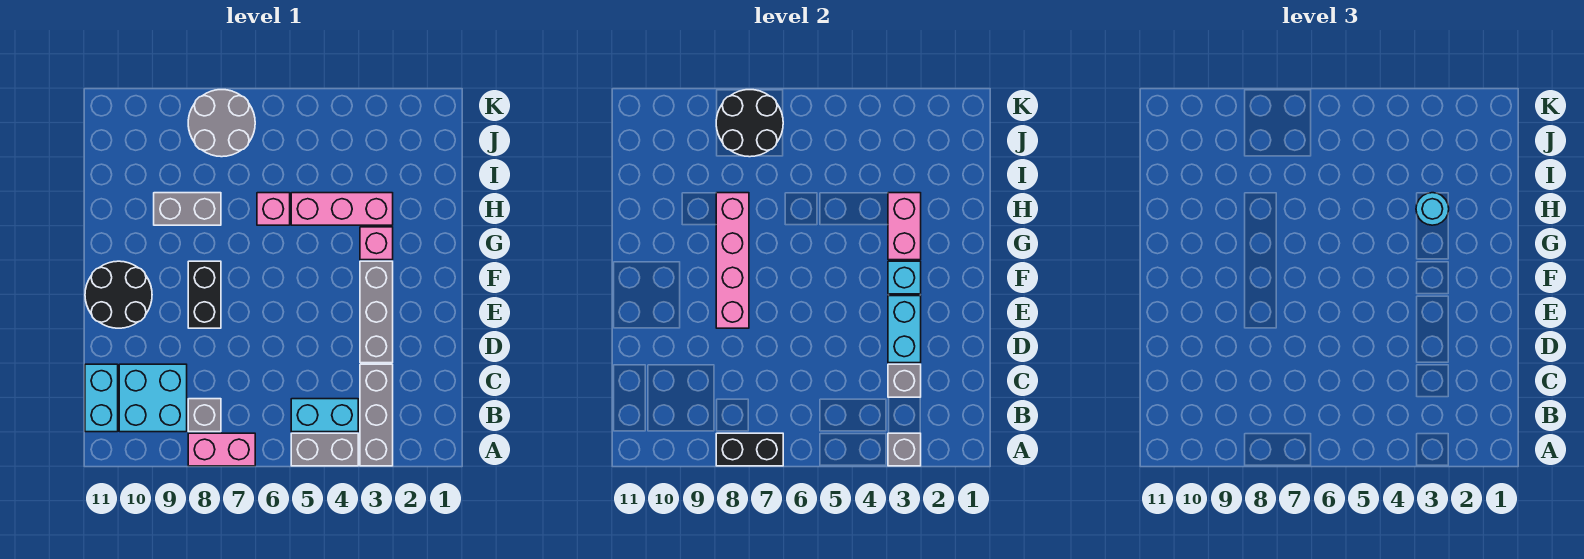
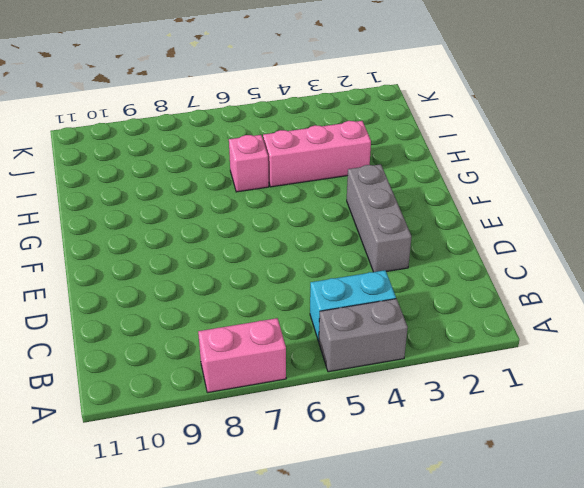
none -> grey 1x3 brick [360,364,393,466]
none -> grey 1x1 brick [188,399,221,432]
none -> cyan 2x2 brick [119,364,187,432]

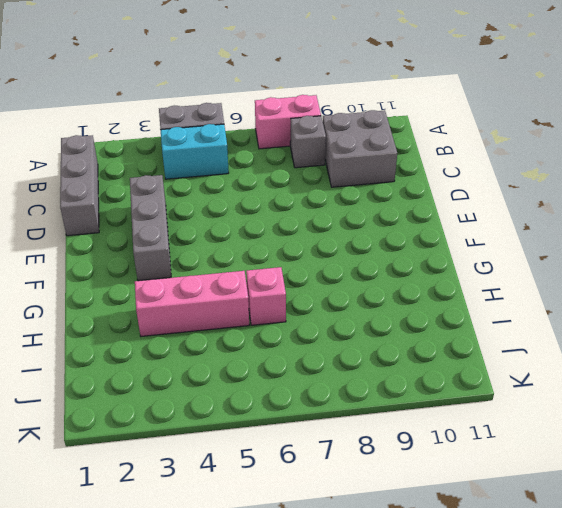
grey 1x3 brick [60,135,99,236] -> grey 1x3 brick moved to [360,364,393,466]
grey 2x2 brick [323,110,397,187] -> cyan 2x2 brick [119,364,187,432]
none -> cyan 1x2 brick [85,364,118,432]
none -> black 1x2 brick [188,261,221,328]
none -> black 2x2 round brick [85,261,152,328]

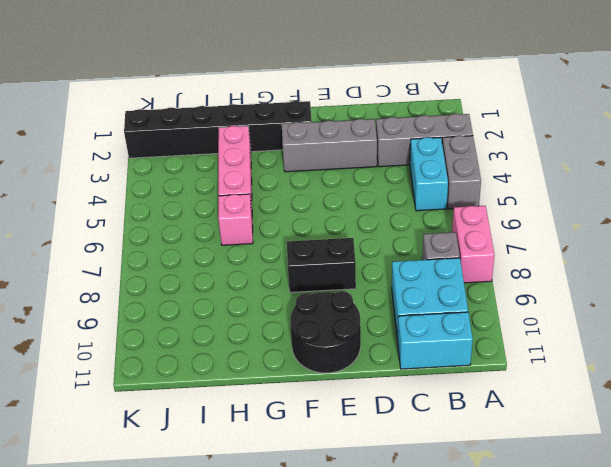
black 1x6 brick [124,101,312,158] -> none
none -> pink 1x1 brick [360,227,393,260]
none -> grey 1x2 brick [154,193,221,225]
none -> grey 2x2 round brick [188,90,255,157]

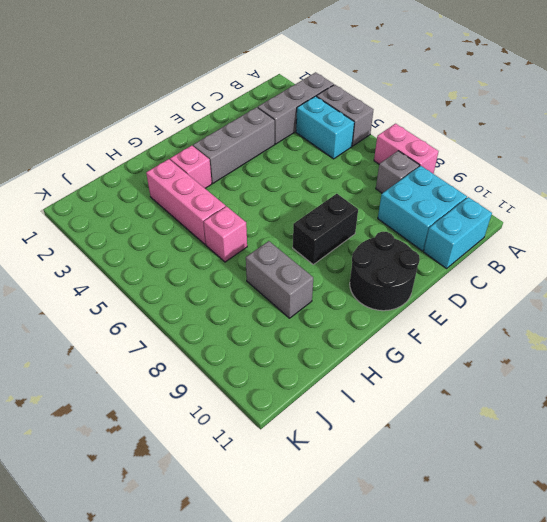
none -> grey 2x2 round brick [188,90,255,157]
none -> grey 1x1 brick [888,433,921,466]
none -> black 1x2 brick [716,433,783,466]

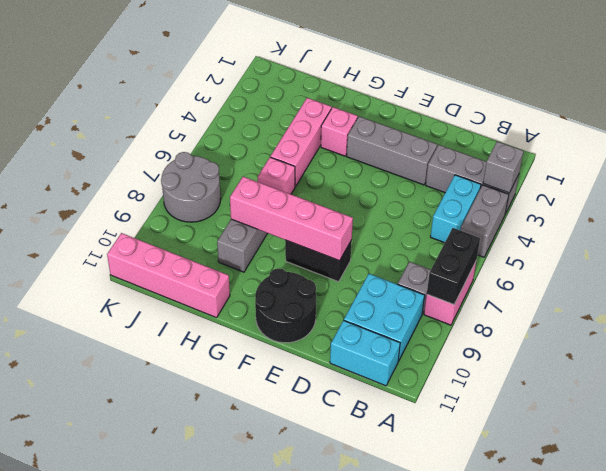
pink 1x4 brick [107,233,230,318] -> none
none -> grey 1x1 brick [888,364,921,397]
none -> cyan 1x2 brick [888,296,921,363]
none -> cyan 1x1 brick [888,261,921,294]

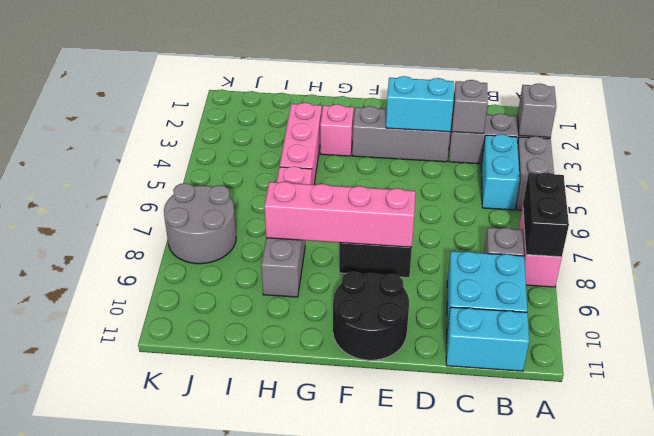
none -> cyan 1x1 brick [888,261,921,294]
none -> pink 1x2 brick [888,193,921,260]
none -> black 2x2 round brick [716,90,783,157]

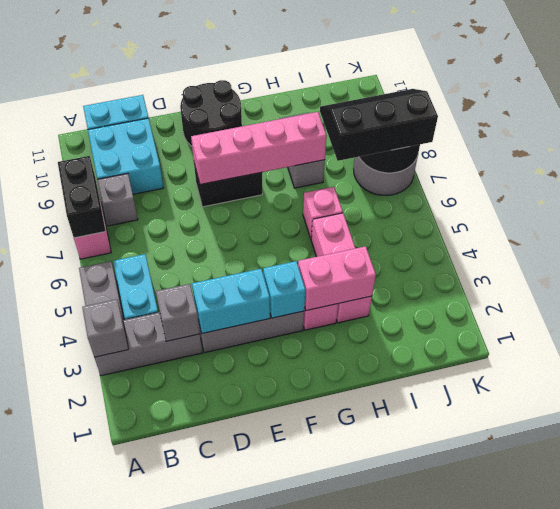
black 2x3 slope [320,89,438,161] -> none
none -> cyan 1x1 round brick [1416,193,1449,225]

